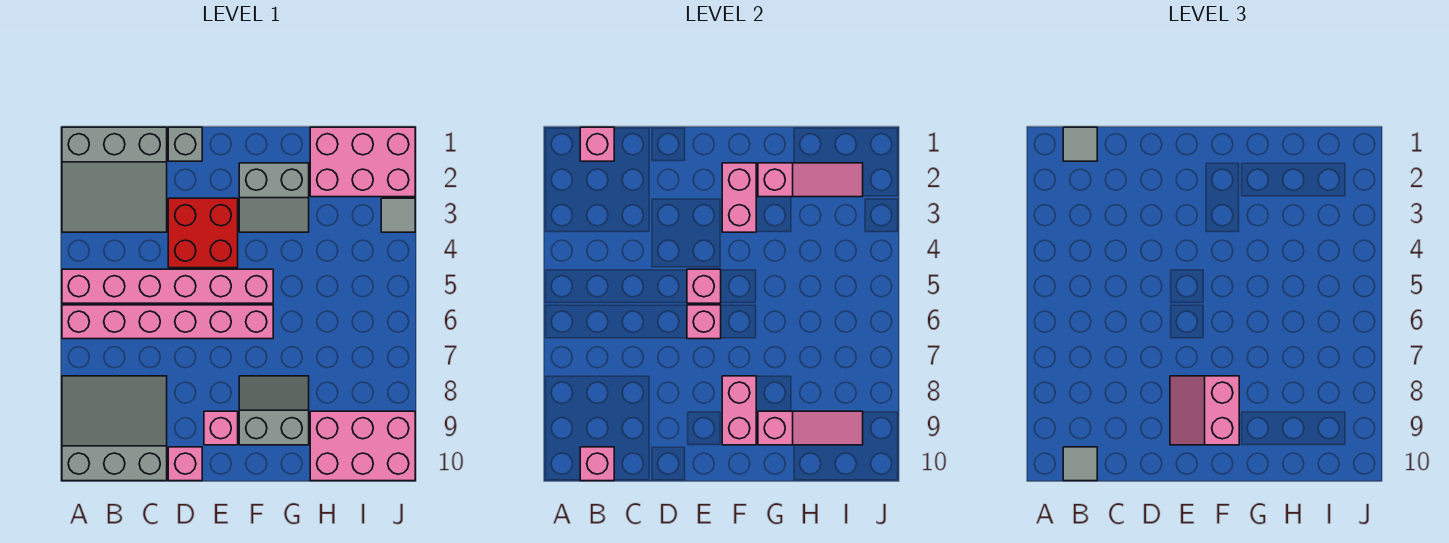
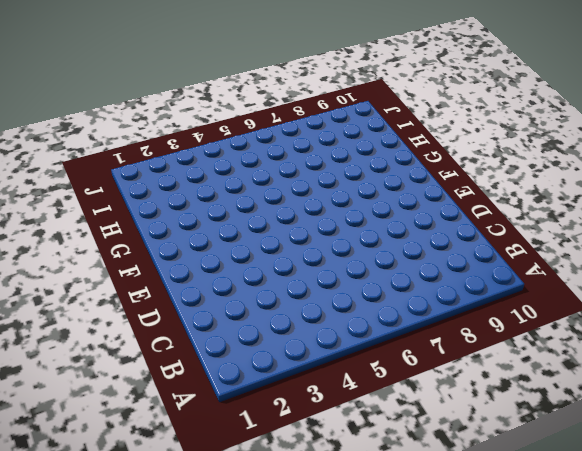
none -> grey 3x3 slope [62,127,167,232]
none -> pink 1x6 brick [62,269,273,303]
none -> pink 1x6 brick [62,305,273,339]

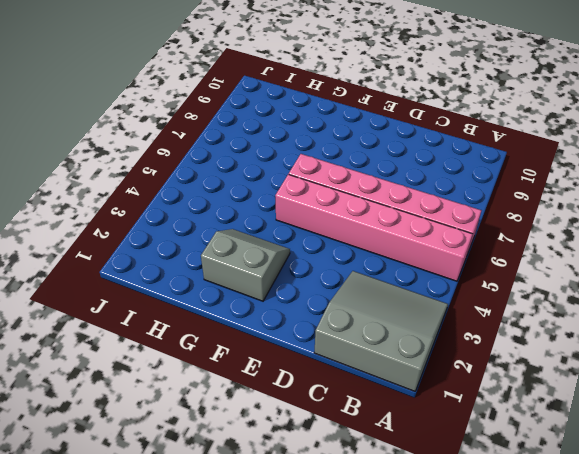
none -> grey 3x3 slope [62,376,167,481]
none -> grey 1x1 brick [168,127,202,161]
none -> red 2x2 brick [168,198,238,268]

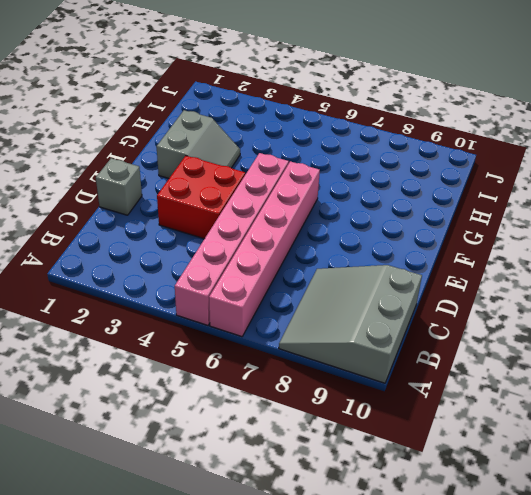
none -> grey 3x3 slope [62,127,167,232]
none -> pink 1x1 brick [168,447,202,481]
none -> pink 1x1 brick [204,411,238,445]

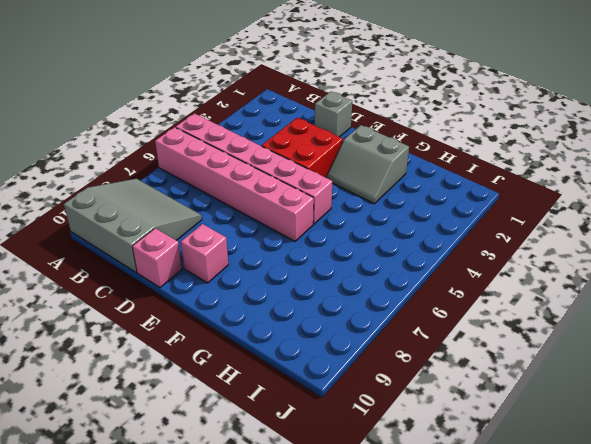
none -> grey 3x3 slope [62,127,167,232]
none -> grey 2x2 slope [239,376,309,445]
none -> pink 2x3 brick [310,127,415,197]

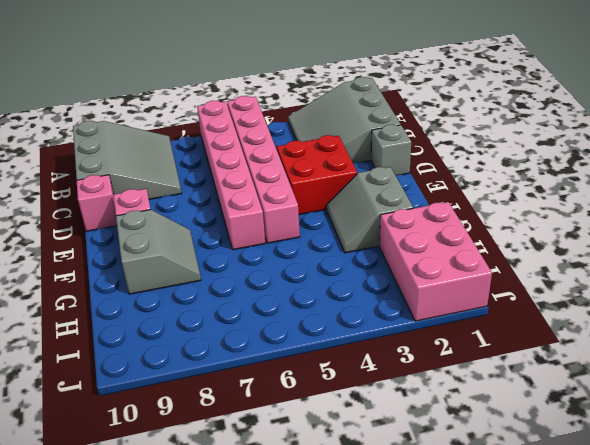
none -> pink 2x3 brick [310,411,415,481]
none -> grey 1x1 tile [381,198,415,232]
none -> pink 1x1 brick [580,127,614,161]

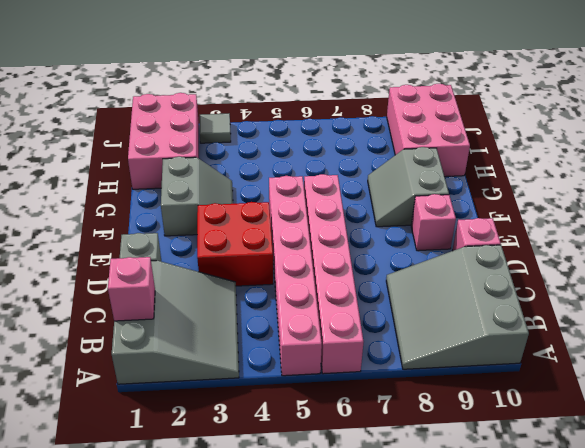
none -> pink 1x1 brick [580,447,614,481]
none -> pink 1x1 brick [687,269,721,303]
none -> pink 1x1 brick [687,305,721,339]

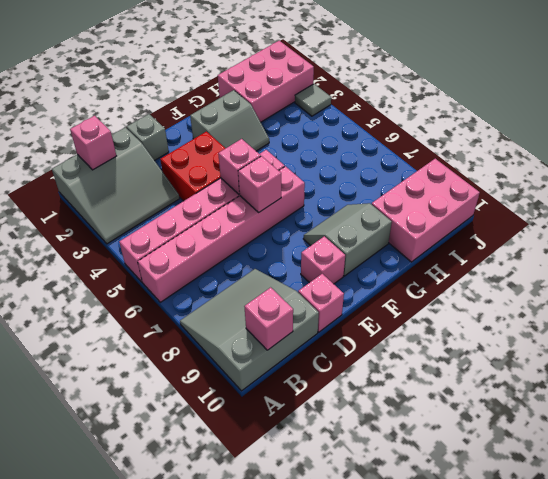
none -> pink 1x2 brick [722,163,756,232]
none -> pink 1x2 brick [722,376,756,445]
none -> pink 1x3 slope [758,163,863,197]

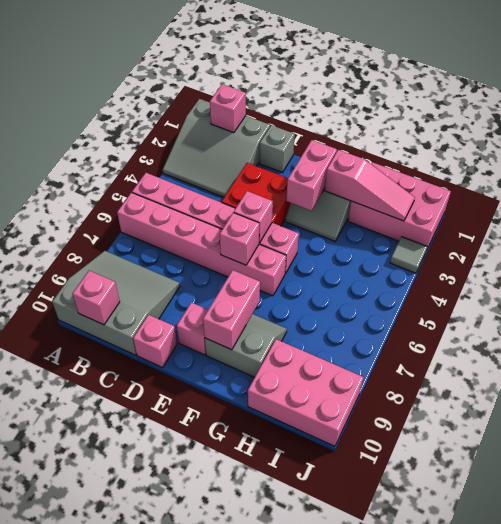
none -> pink 1x3 slope [758,411,863,445]
none -> grey 1x1 tile [1063,127,1097,161]
none -> grey 1x1 tile [1063,447,1097,481]

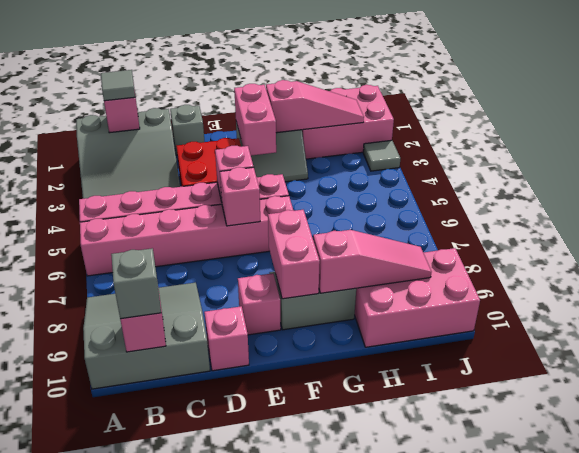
grey 1x1 brick [111,248,161,319] -> grey 1x1 tile [1063,447,1097,481]
none -> pink 2x2 slope [1170,376,1239,445]

